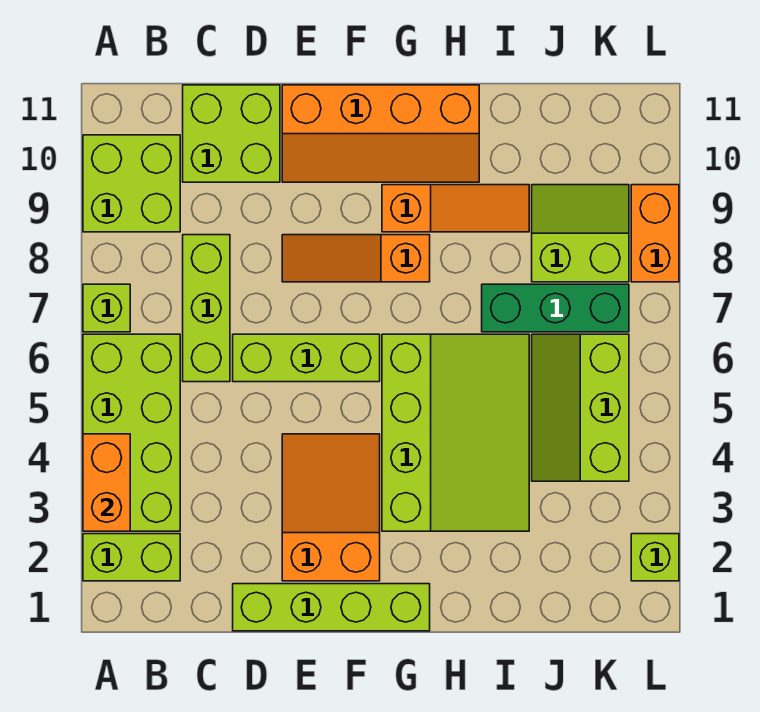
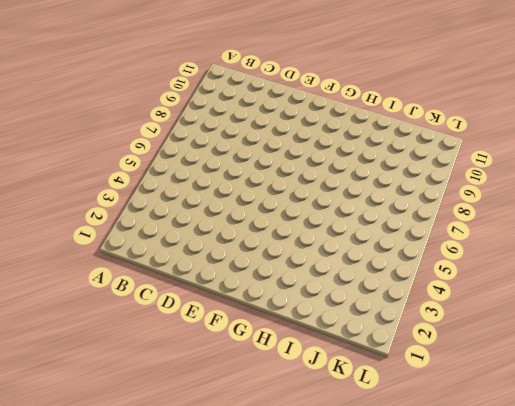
none -> lime 1x2 brick [83,534,180,581]
none -> lime 2x4 brick [83,334,180,531]
none -> lime 1x1 brick [83,284,130,332]

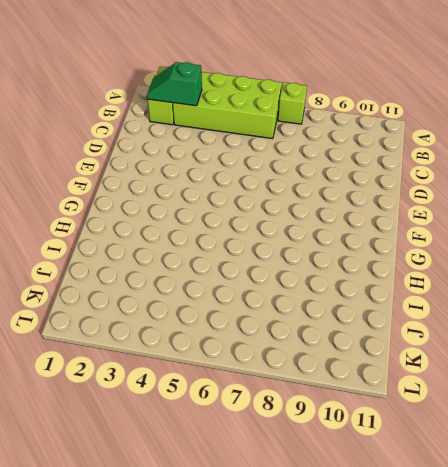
green 1x2 slope [147,62,202,106] -> none
none -> lime 2x2 brick [83,135,180,232]
none -> lime 1x3 brick [183,235,230,382]
none -> lime 2x2 brick [183,85,280,182]

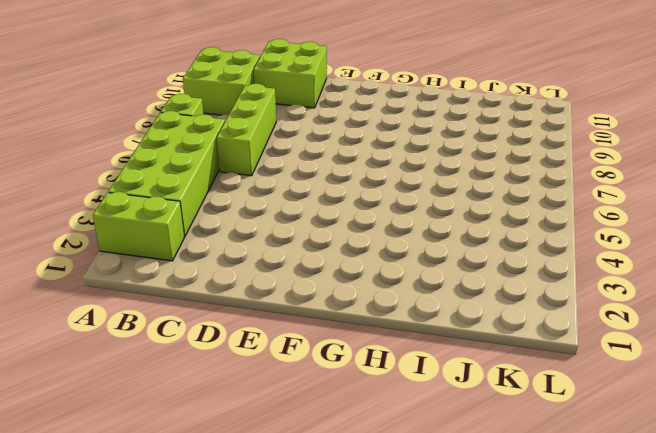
none -> lime 1x4 brick [233,584,430,631]
none -> lime 1x3 brick [233,334,380,382]
none -> orange 2x3 slope [282,434,380,581]

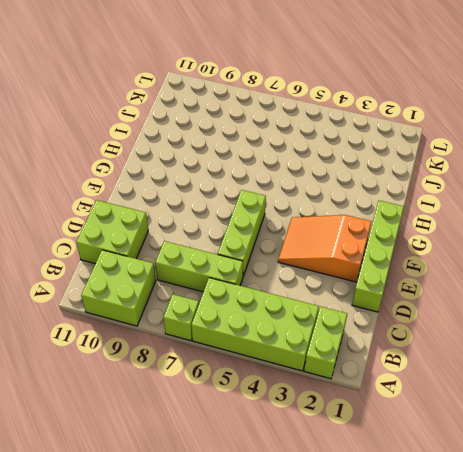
none -> orange 1x3 slope [282,235,430,282]
none -> orange 2x4 slope [282,85,479,182]
none -> lime 3x4 slope [382,334,529,531]

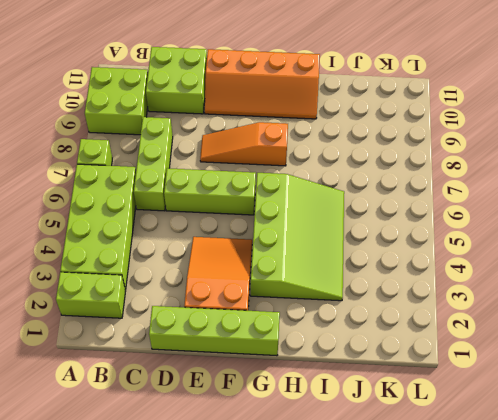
none -> orange 1x3 slope [382,185,529,232]
none -> green 1x3 brick [482,284,629,332]
none -> lime 2x3 slope [532,334,629,481]

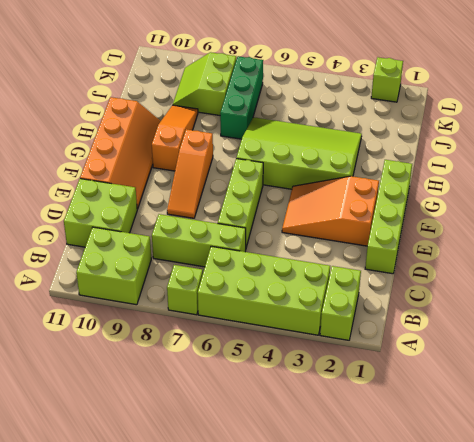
none -> lime 2x3 slope [532,334,629,481]
none -> orange 1x2 brick [631,185,679,282]
none -> orange 1x2 brick [83,434,130,531]

